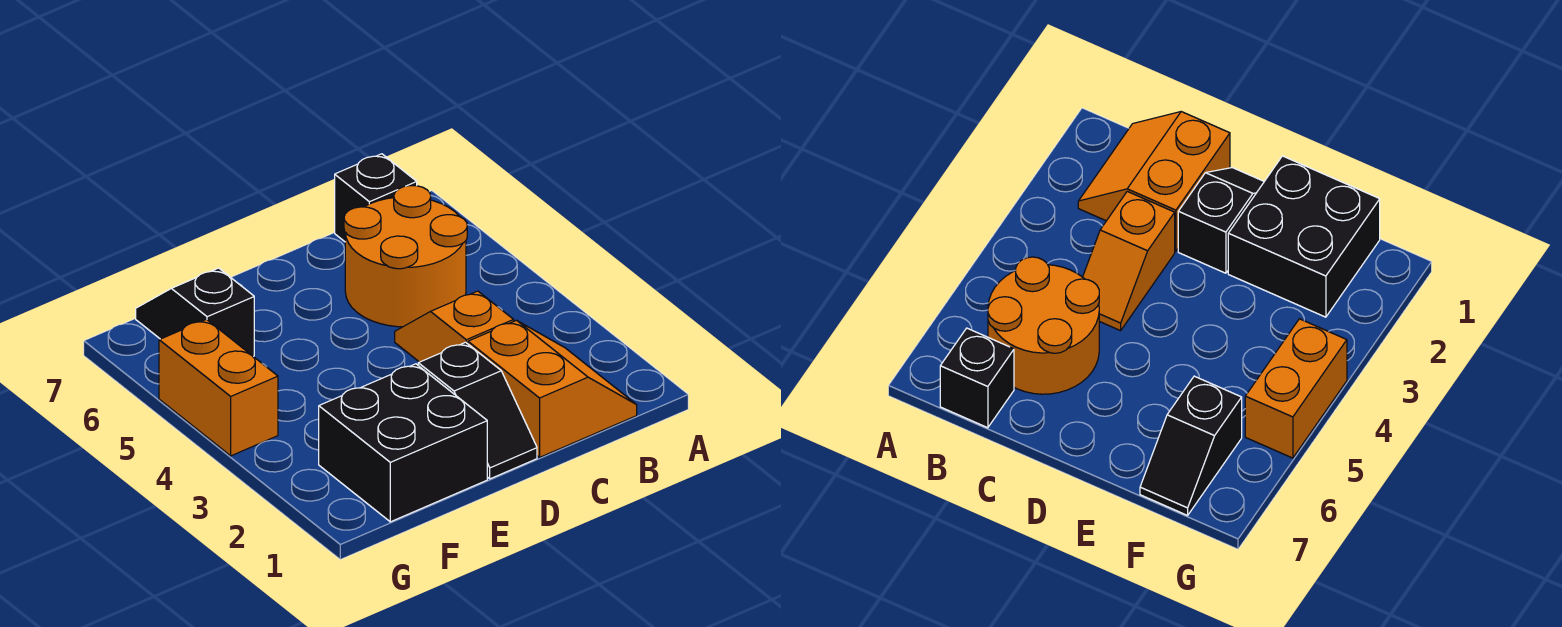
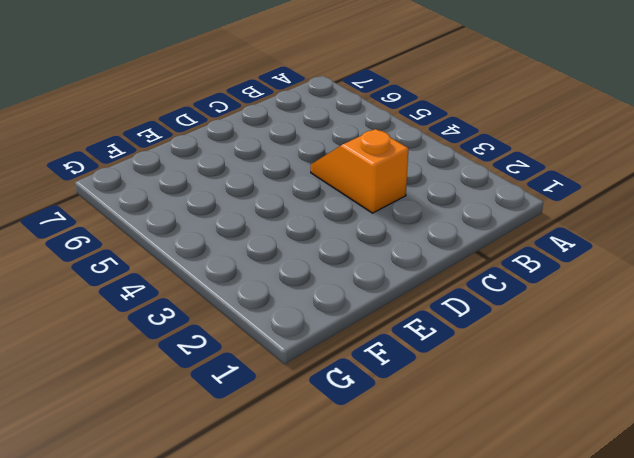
none -> orange 2x2 slope [468,320,637,457]
none -> orange 2x2 round brick [344,186,467,327]

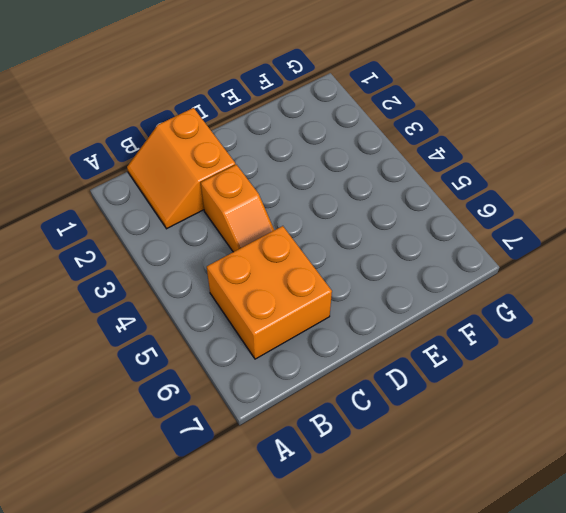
orange 2x2 brick [207,226,332,359] -> orange 2x2 round brick [344,186,467,327]
none -> black 1x1 brick [335,154,417,242]
none -> black 1x2 slope [418,342,537,479]

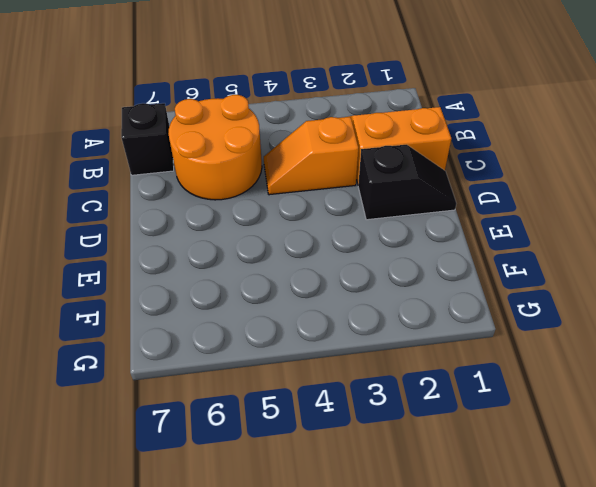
none -> black 2x2 brick [319,364,487,522]
none -> black 1x2 slope [136,268,254,356]

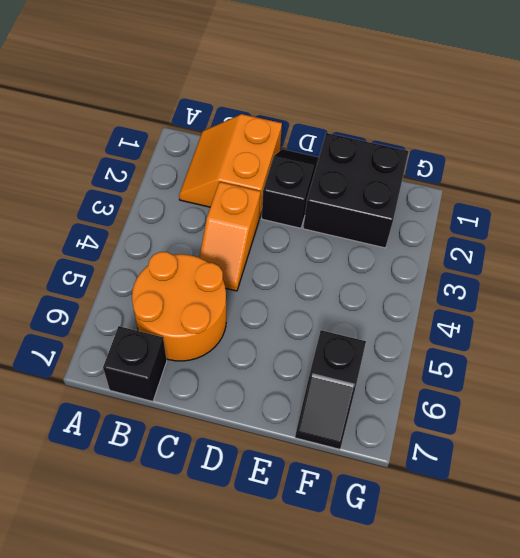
none -> orange 1x2 brick [159,319,278,456]

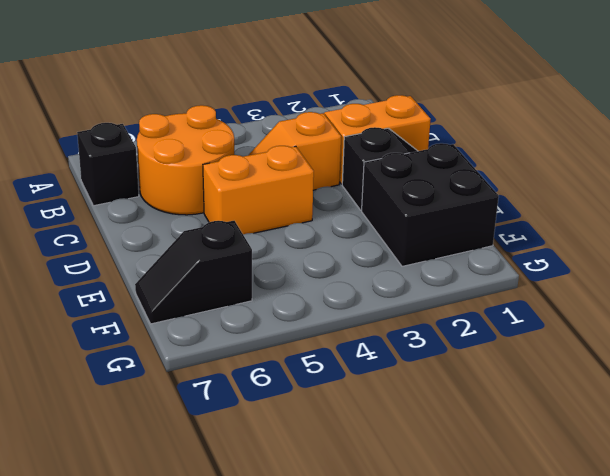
orange 1x2 brick [203,146,314,235] -> orange 1x2 brick moved to [159,319,278,456]

